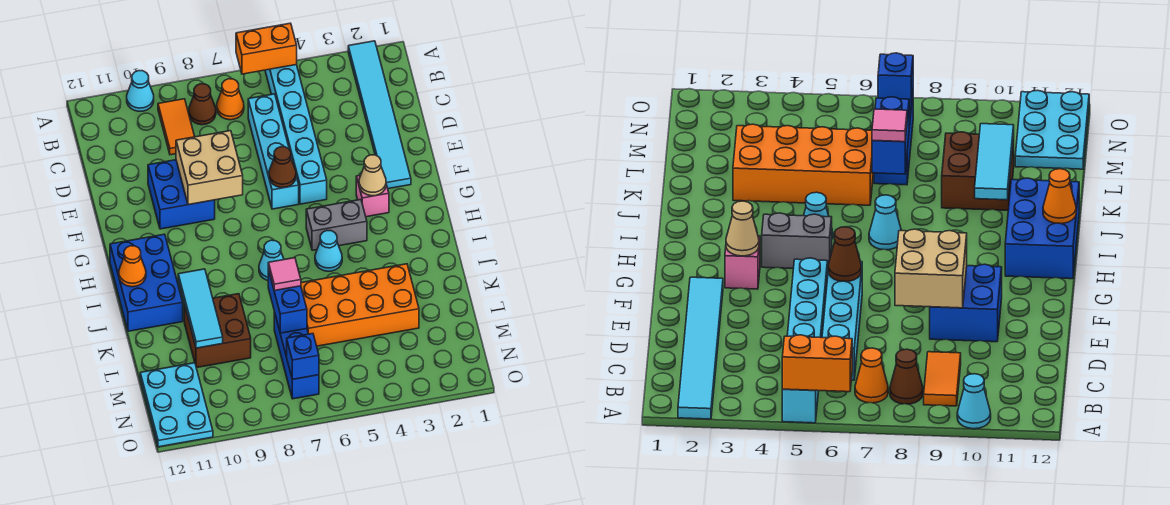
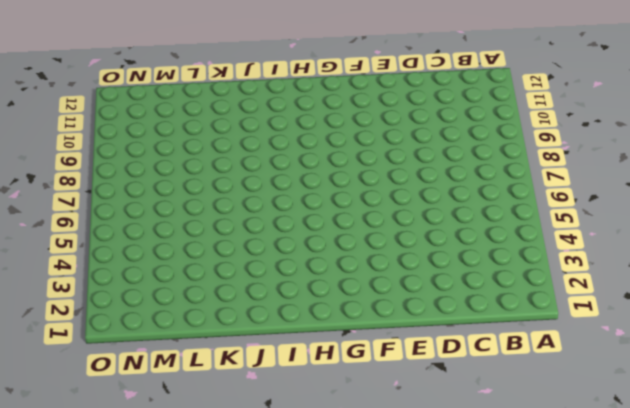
none -> cyan 1x6 tile [348,41,411,189]
none -> cyan 1x6 brick [265,65,327,204]
none -> cyan 1x1 cone [127,71,154,111]

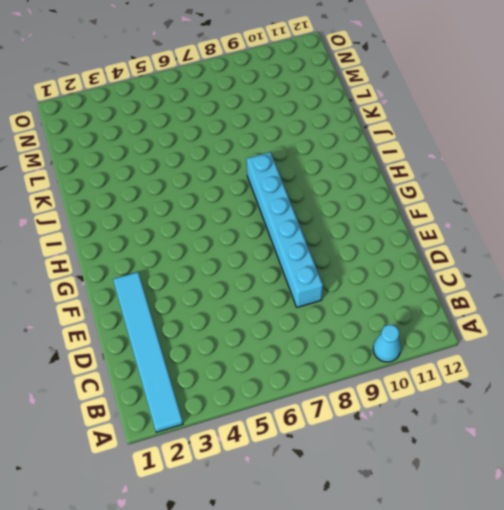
cyan 1x6 brick [247,152,323,307] -> cyan 1x6 brick moved to [265,65,327,204]
none -> orange 1x1 cone [217,79,244,120]
none -> brown 1x1 cone [189,84,216,125]
none -> orange 1x2 tile [158,99,195,155]

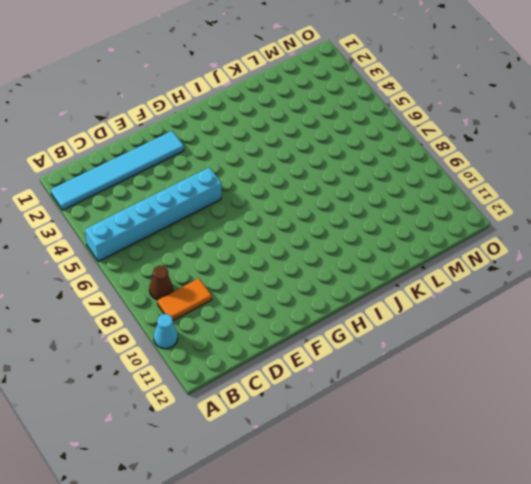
none -> orange 1x1 cone [217,79,244,120]
none -> cyan 1x4 brick [248,94,299,209]
none -> blue 2x2 brick [148,160,215,229]

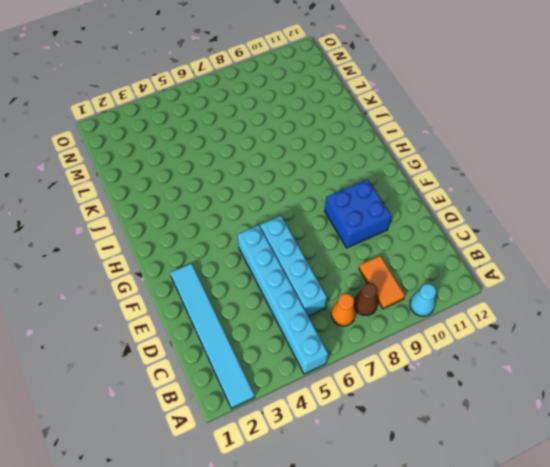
none -> pink 1x1 brick [356,175,389,217]
none -> grey 1x2 brick [306,200,367,250]
none -> blue 2x3 brick [110,234,183,331]

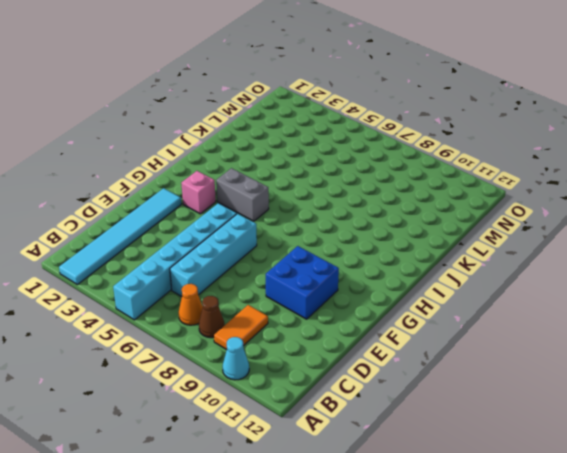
none -> blue 2x3 brick [110,234,183,331]
none -> cyan 1x1 cone [315,231,342,271]
none -> cyan 1x1 cone [259,240,284,281]

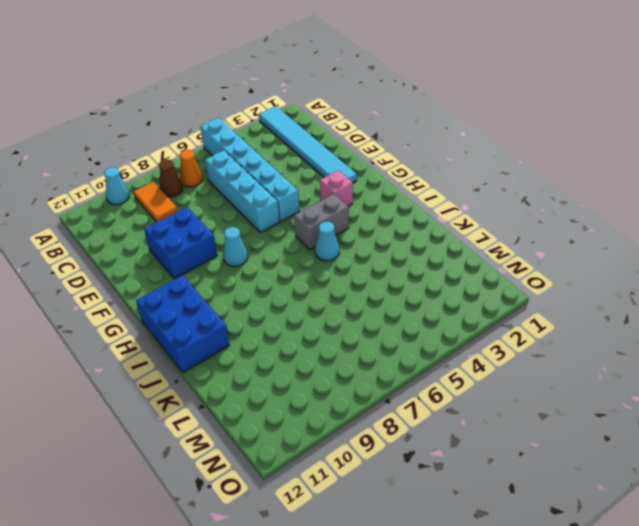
cyan 1x1 cone [223,227,248,266] -> cyan 1x1 cone moved to [259,240,284,281]
none -> orange 2x4 brick [301,264,419,346]
none -> brown 2x2 brick [184,294,251,368]
none -> blue 1x3 brick [274,312,319,399]

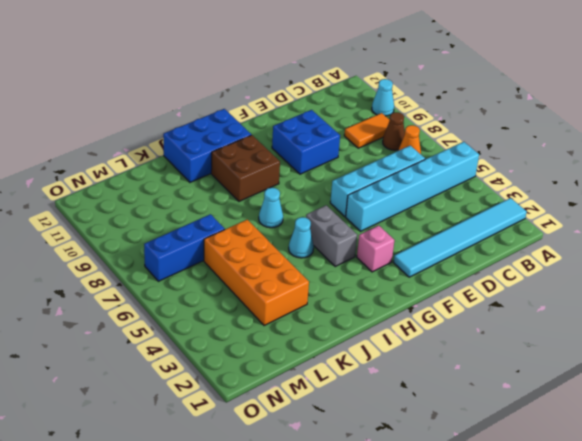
brown 2x2 brick [211,135,280,201] -> brown 2x2 brick moved to [184,294,251,368]
none -> cyan 2x3 plate [140,363,213,447]
none -> orange 1x2 brick [236,23,297,74]
none -> tan 2x2 brick [176,131,243,205]

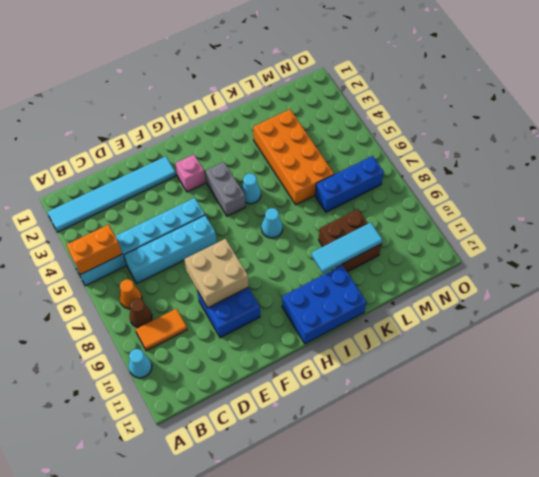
orange 1x2 brick [67,225,122,274] -> orange 1x2 brick turned to [236,23,297,74]
none -> cyan 2x3 plate [140,363,213,447]
none -> brown 1x1 cone [269,147,296,188]
none -> tan 1x1 cone [359,155,386,196]

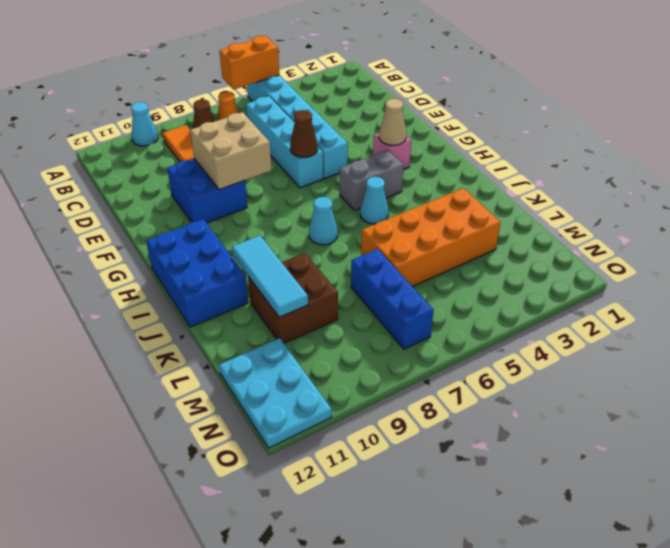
none -> cyan 1x6 tile [348,41,411,189]
none -> orange 1x1 cone [119,246,146,287]
none -> blue 1x2 brick [268,269,307,333]

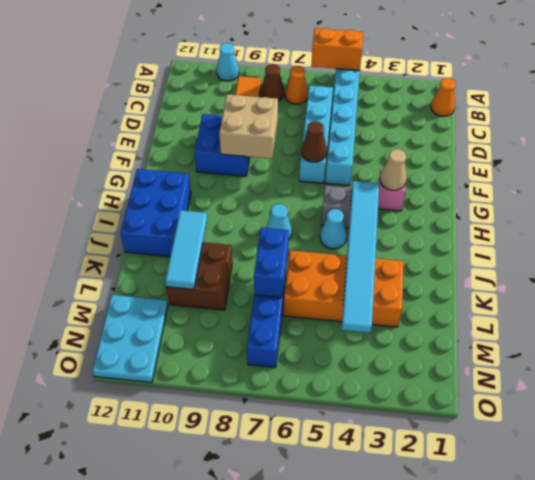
orange 1x1 cone [431,78,456,116] -> orange 1x1 cone moved to [119,246,146,287]
cyan 1x6 tile [342,181,379,333] -> cyan 1x6 tile moved to [348,41,411,189]
none -> blue 1x1 brick [287,334,319,379]
none -> pink 1x1 tile [268,258,301,291]

